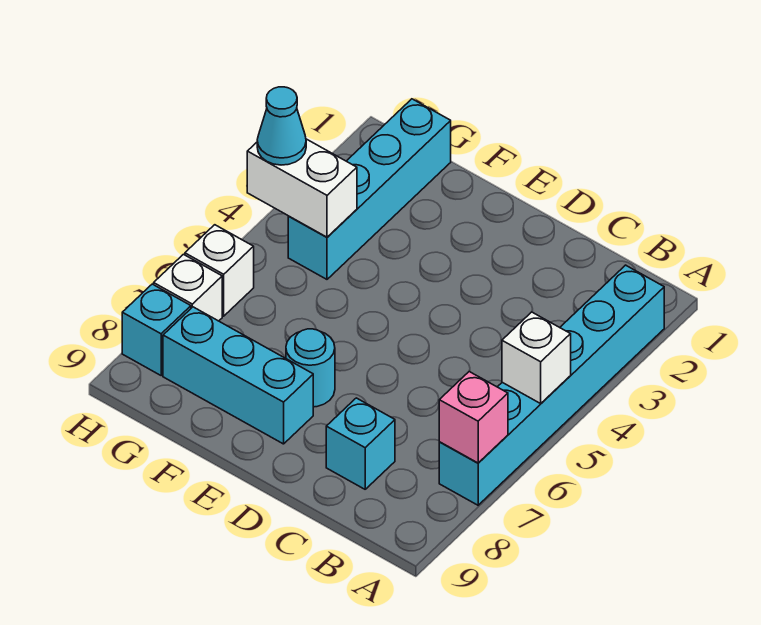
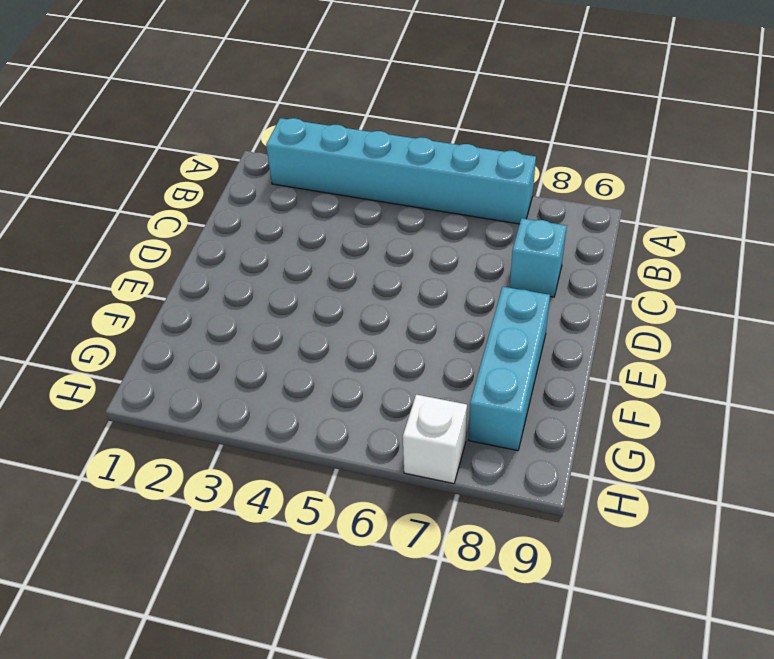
none -> cyan 1x1 round brick [286,329,335,407]
none -> cyan 1x4 brick [288,99,451,279]
none -> white 1x1 brick [185,225,254,316]

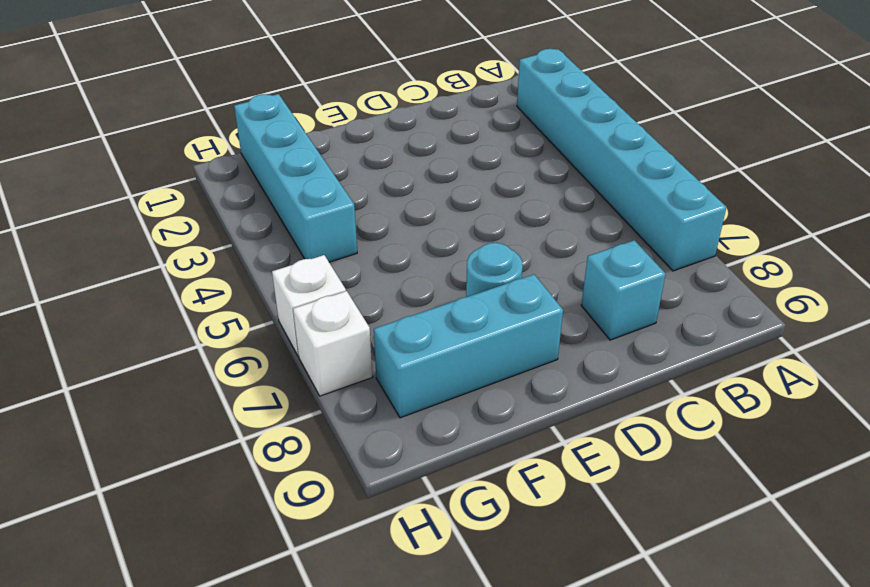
none -> cyan 1x1 brick [122,284,191,375]
none -> white 1x1 brick [502,312,571,403]
none -> pink 1x1 brick [439,372,508,463]

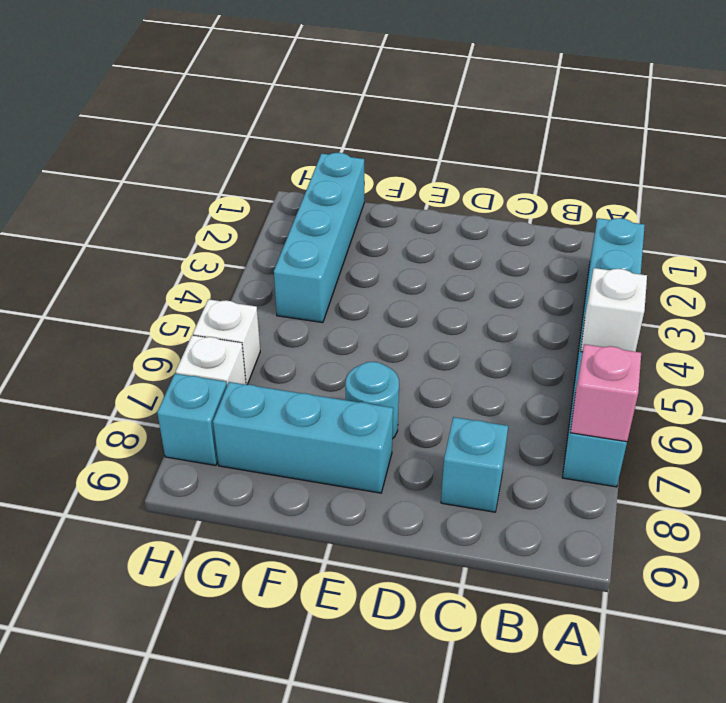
none -> white 1x2 brick [247,139,357,237]
none -> cyan 1x1 cone [257,87,306,165]

